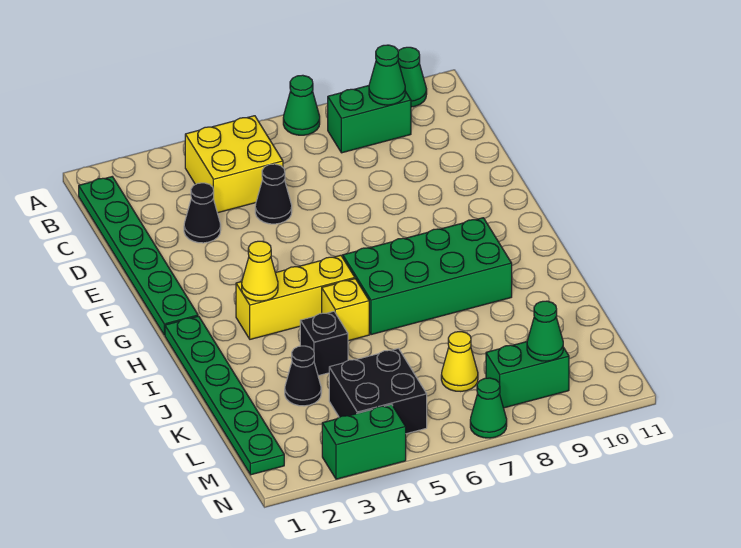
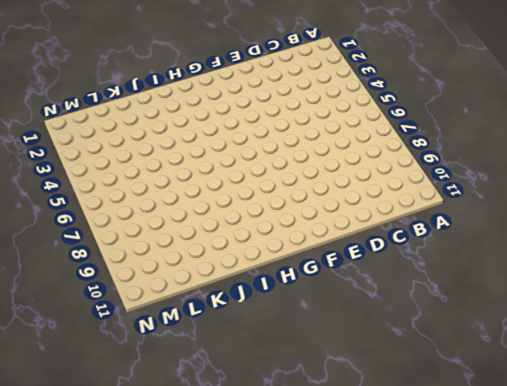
none -> green 1x1 cone [283,75,320,135]
none -> green 1x1 cone [398,47,427,107]
none -> green 1x6 plate [79,177,198,335]

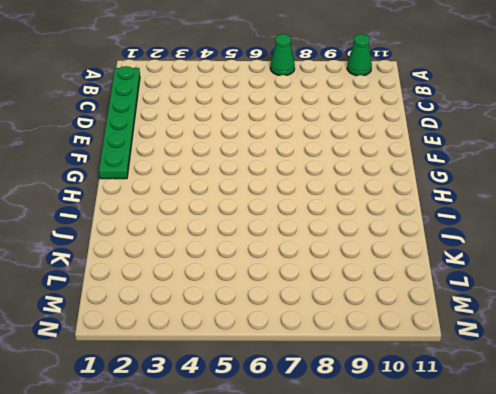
none -> yellow 2x2 brick [185,116,283,213]
none -> green 1x2 brick [328,86,411,153]
none -> black 1x1 cone [184,183,221,243]

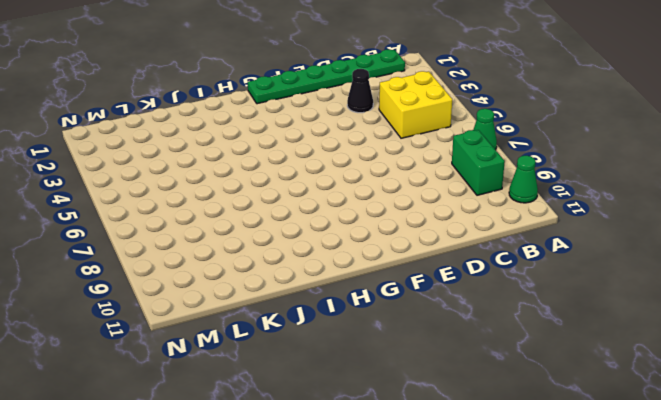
none -> black 1x1 cone [255,164,292,224]
none -> green 1x6 plate [165,316,284,475]
none -> yellow 1x3 brick [236,255,355,339]

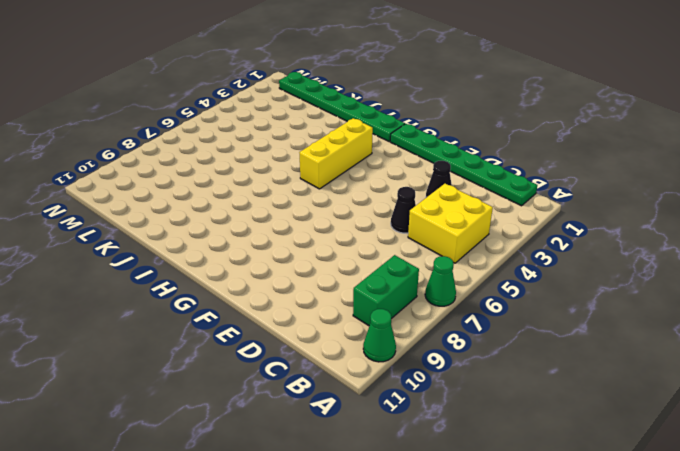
none -> green 2x4 brick [343,218,512,335]
none -> yellow 1x1 brick [322,279,369,341]
none -> black 1x1 brick [300,311,348,376]

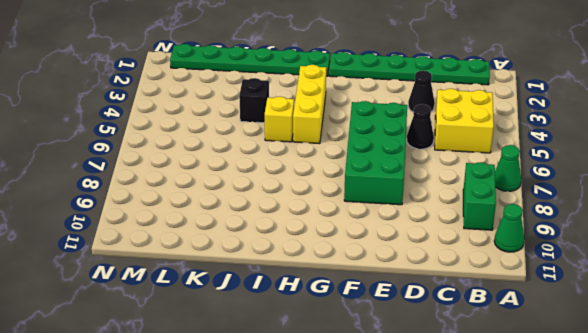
green 2x4 brick [344,101,407,205] -> green 2x4 brick moved to [343,218,512,335]
none -> black 1x1 cone [285,346,321,406]
none -> black 2x2 brick [329,348,427,434]
none -> yellow 1x1 cone [441,332,478,391]

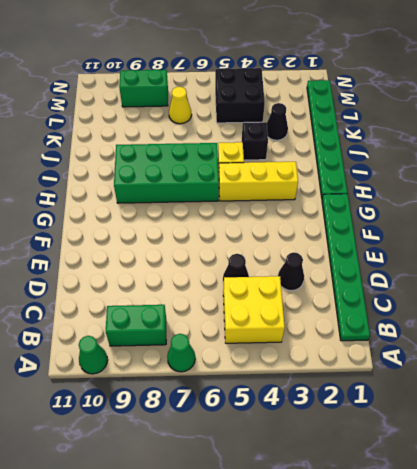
none -> green 1x2 brick [322,404,406,479]
none -> green 1x1 cone [470,378,507,438]
none -> green 1x1 cone [369,45,405,105]

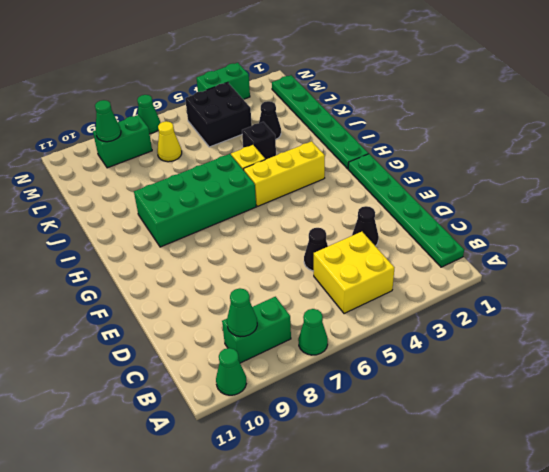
none -> yellow 1x1 cone [242,241,278,301]

